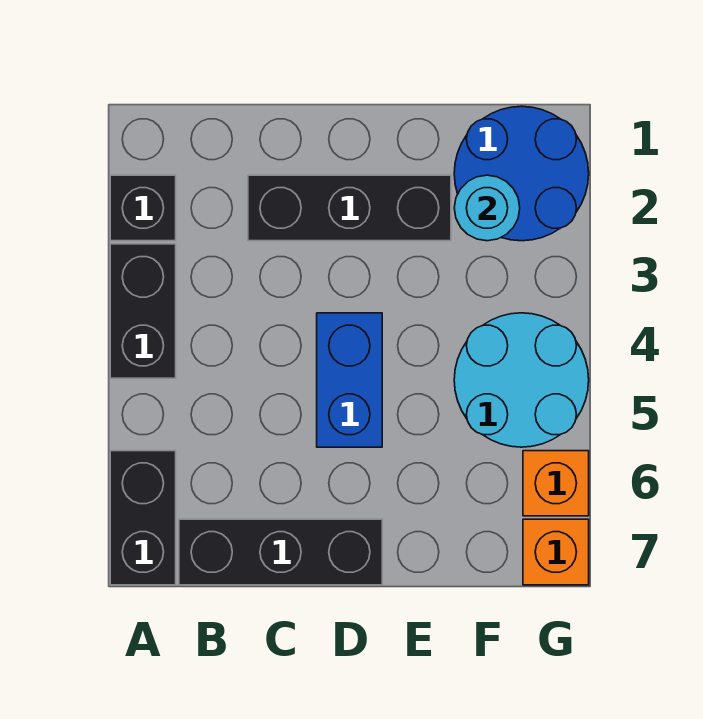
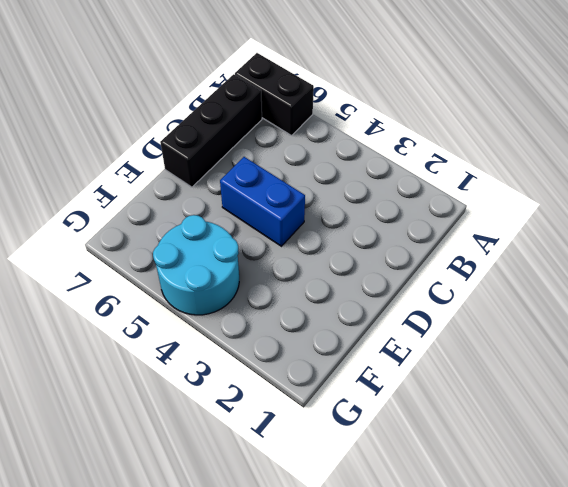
none -> black 1x1 brick [110,175,176,241]
none -> black 1x2 brick [110,244,176,378]

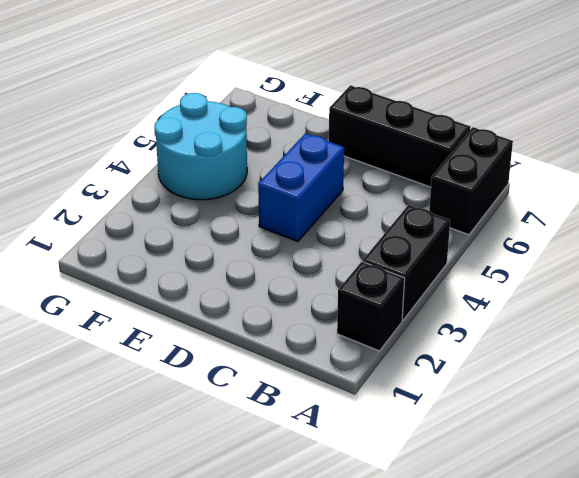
none -> black 1x3 brick [248,175,451,241]
none -> blue 2x2 round brick [454,106,589,241]

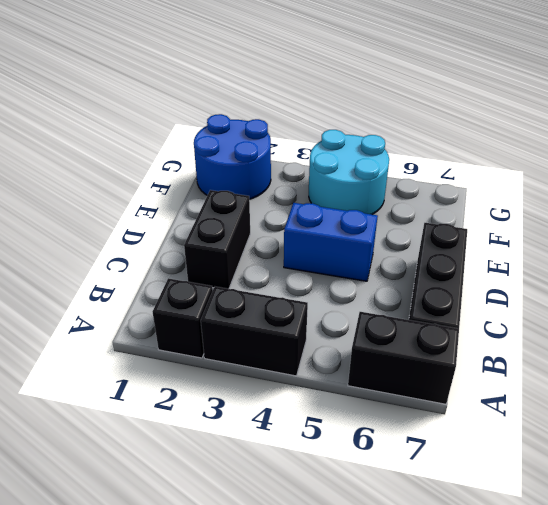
black 1x2 brick [184,190,250,289] -> black 1x3 brick [248,175,451,241]
none -> orange 1x1 brick [523,451,589,516]
none -> orange 1x1 brick [523,519,589,585]

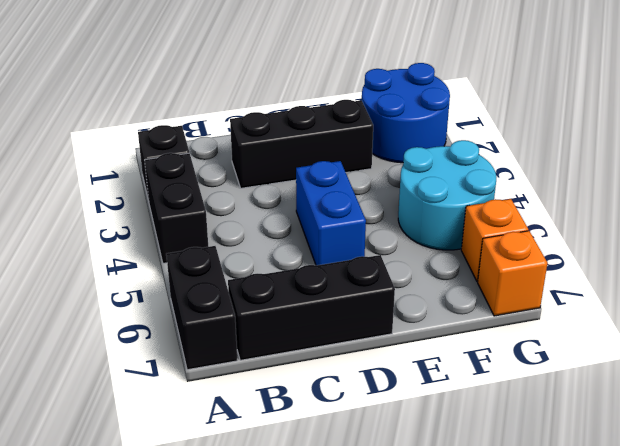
none -> cyan 1x1 round brick [454,175,520,241]

